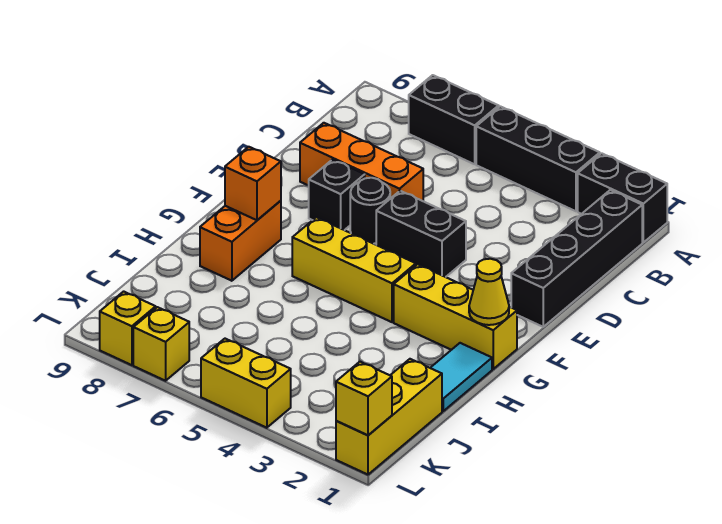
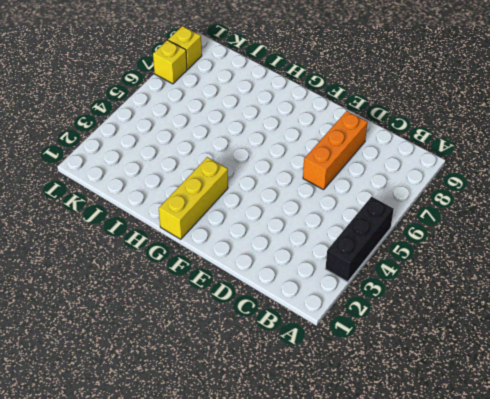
none -> black 1x2 brick [578,153,667,242]
none -> black 1x2 brick [409,75,499,164]
none -> black 1x4 brick [511,190,642,327]

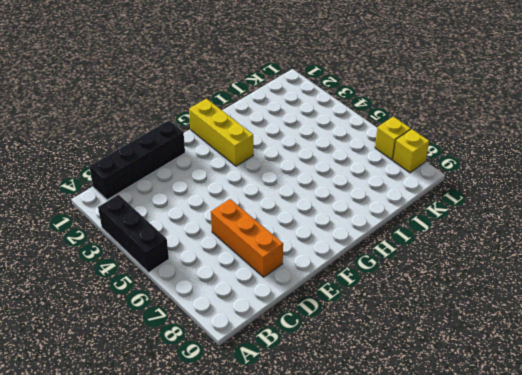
none -> black 1x2 brick [578,153,667,242]
none -> black 1x2 brick [409,75,499,164]
none -> black 1x2 brick [376,191,466,277]

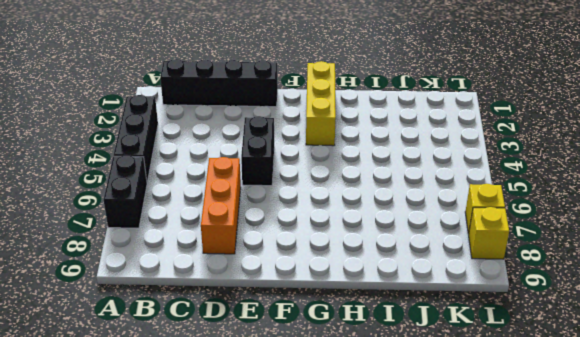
none -> black 1x2 brick [578,153,667,242]
none -> black 1x1 round brick [350,178,390,244]
none -> black 1x1 brick [309,159,365,230]

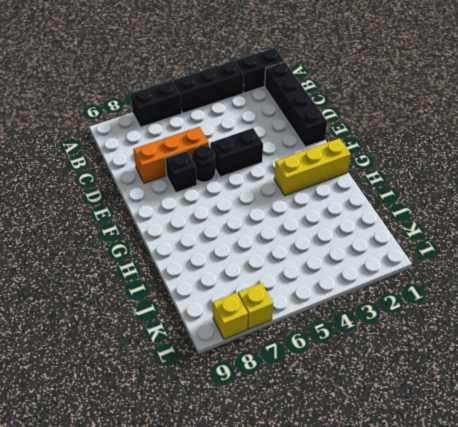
none -> yellow 1x3 brick [292,217,416,322]
none -> orange 1x2 brick [200,201,281,281]
none -> cyan 1x2 tile [431,343,492,411]

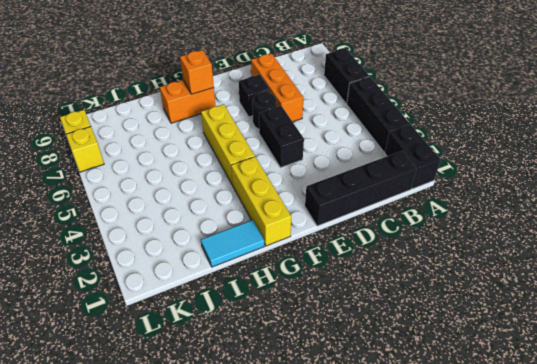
none -> yellow 1x3 brick [336,359,442,475]
none -> yellow 1x2 brick [201,339,291,428]
none -> yellow 1x1 cone [469,259,509,325]

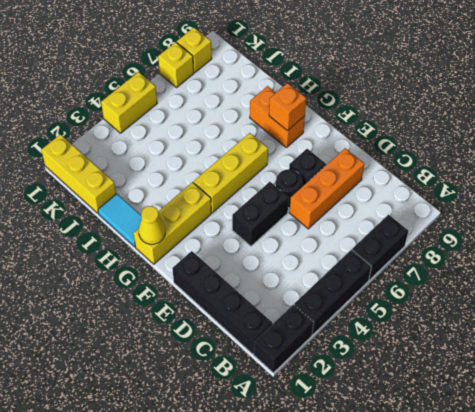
none -> yellow 1x1 brick [336,362,392,435]

